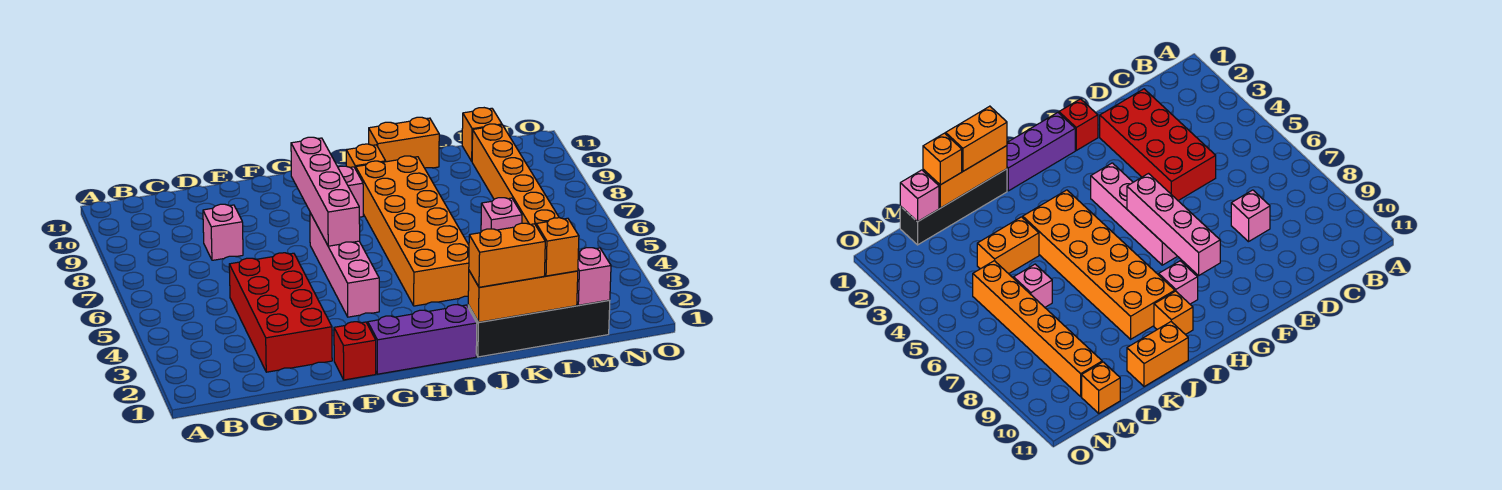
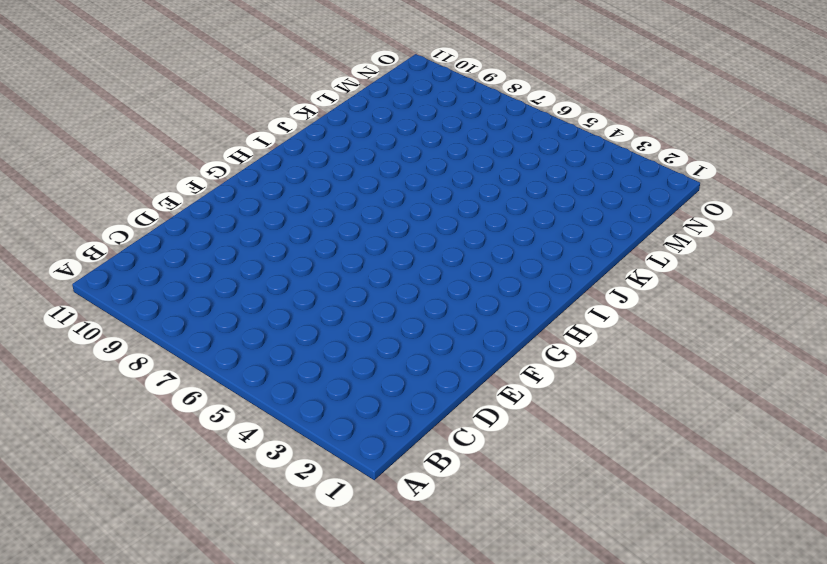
none -> red 2x4 brick [229,253,332,372]
none -> pink 1x1 brick [203,204,243,260]
none -> red 1x1 brick [334,322,376,380]

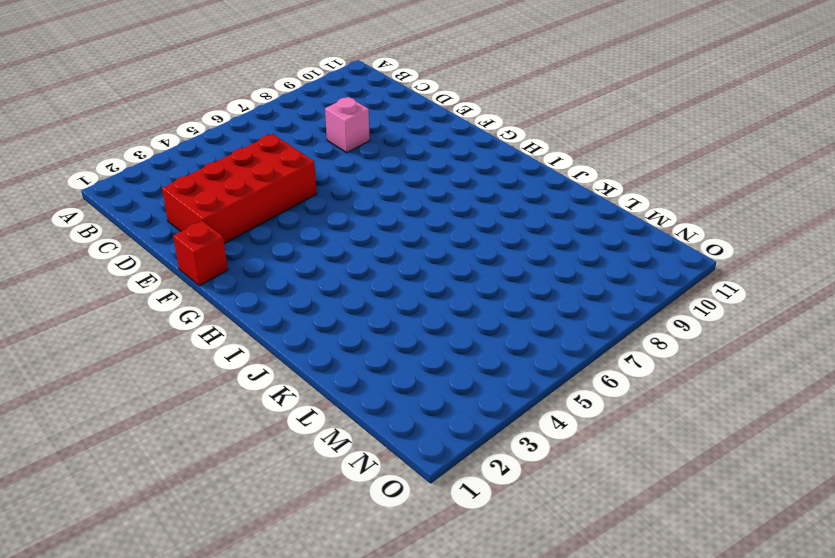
none -> purple 1x3 brick [368,305,477,374]
none -> pink 1x4 brick [310,213,379,317]
none -> pink 1x1 brick [338,166,363,217]

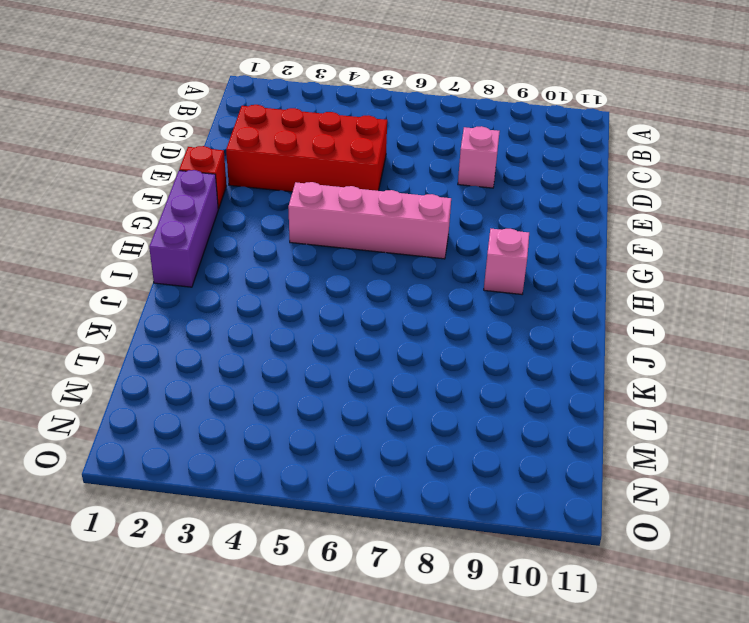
none -> orange 2x6 brick [356,156,469,306]
none -> orange 1x1 brick [346,144,386,169]
none -> black 1x4 brick [468,300,610,357]

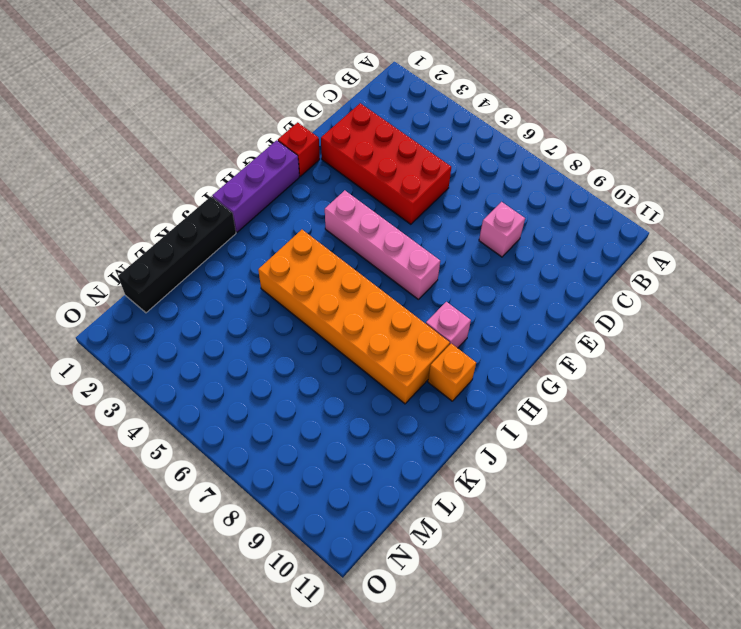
none -> orange 1x2 brick [369,117,439,168]
none -> orange 1x2 brick [977,217,1039,274]
none -> pink 1x1 brick [481,198,522,232]

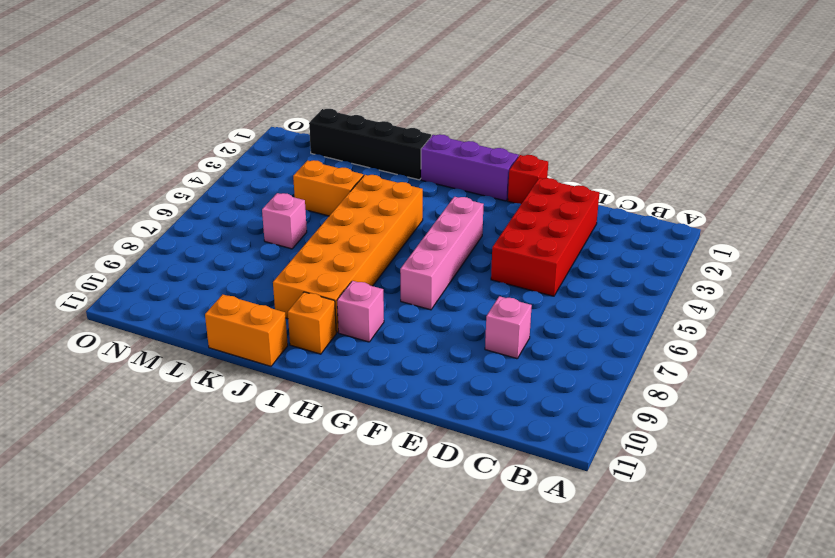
none -> orange 1x6 brick [472,124,559,225]
none -> orange 1x1 brick [462,108,502,161]
none -> pink 1x4 brick [291,137,360,246]

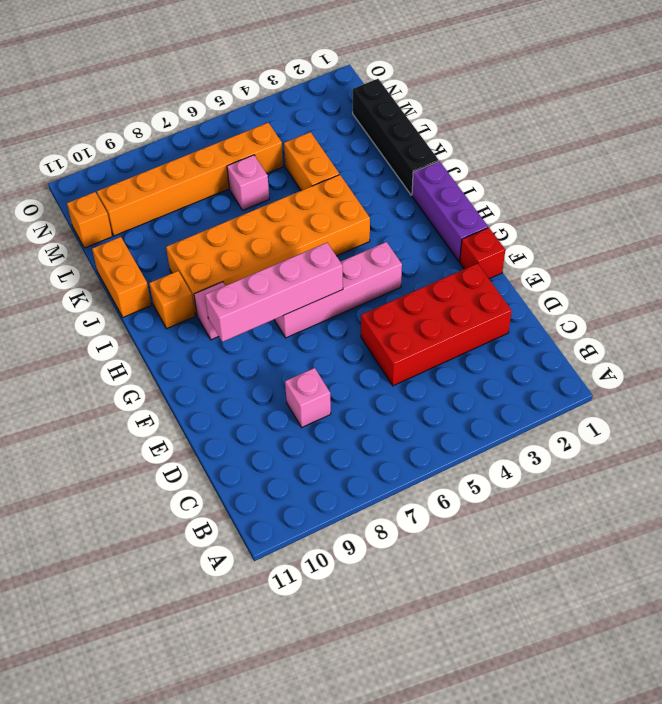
none -> orange 1x3 brick [468,271,578,322]
none -> pink 1x1 brick [577,248,611,305]
none -> orange 1x2 brick [469,223,545,287]

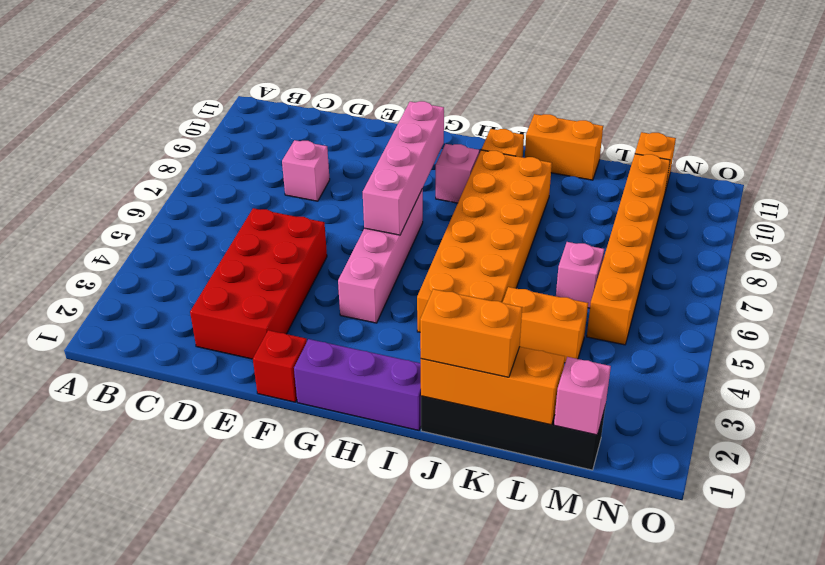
none -> orange 1x1 brick [536,218,579,276]

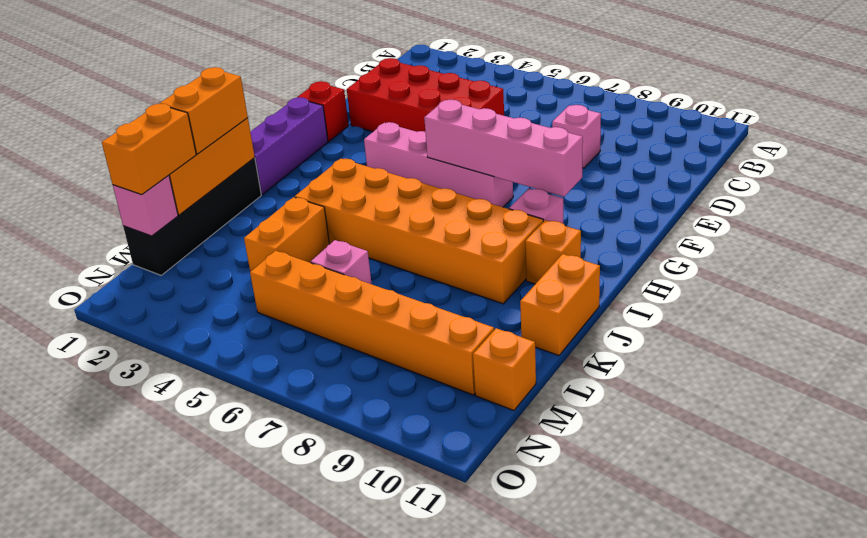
orange 1x2 brick [102,103,196,195] -> orange 1x1 brick [536,218,579,276]

